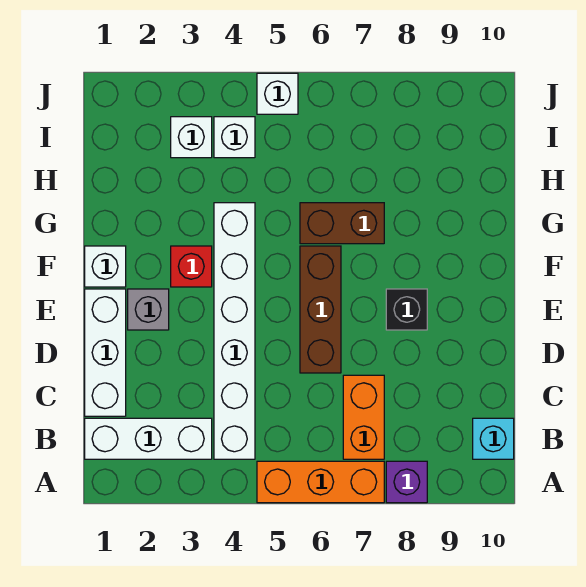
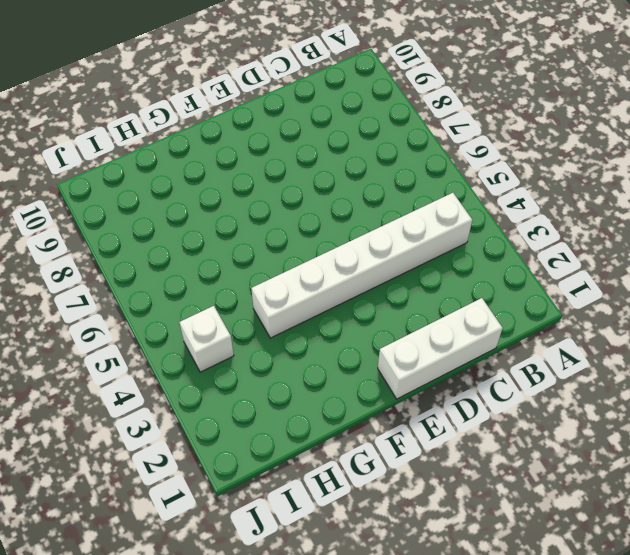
none -> orange 1x3 brick [257,461,384,503]
none -> purple 1x1 brick [386,461,427,503]
none -> white 1x3 brick [85,418,212,459]

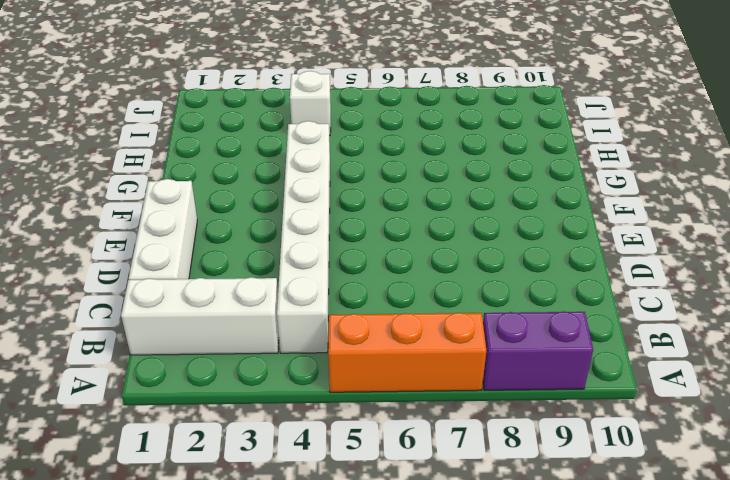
purple 1x2 brick [483,311,593,390] -> purple 1x1 brick [386,461,427,503]
none -> orange 1x2 brick [343,375,384,459]
none -> cyan 1x1 brick [473,418,514,459]
none -> brown 1x3 brick [300,246,341,373]

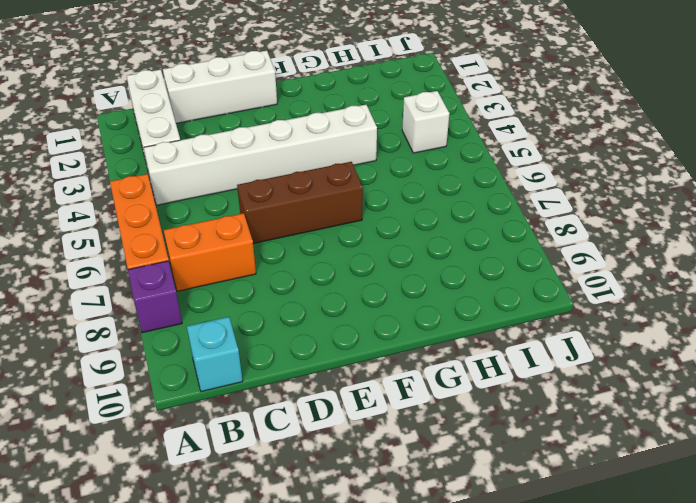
none -> grey 1x1 brick [128,289,169,330]
none -> black 1x1 brick [386,289,427,330]
none -> white 1x1 brick [85,246,126,287]

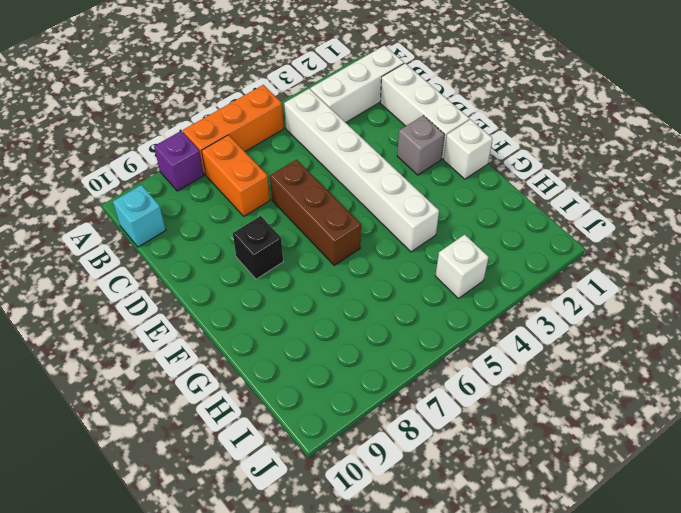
none -> red 1x1 brick [171,246,212,287]
none -> brown 1x2 brick [300,203,384,244]
none -> white 1x1 brick [171,117,212,158]

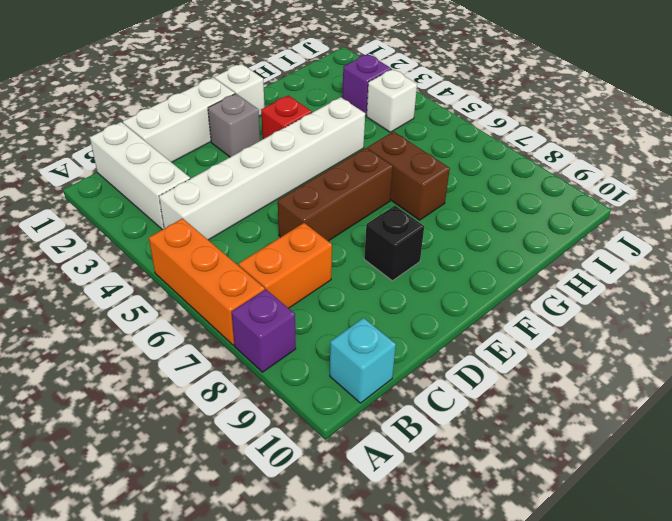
purple 1x1 brick [342,54,391,116] -> white 1x1 brick [171,117,212,158]
none -> white 1x1 brick [257,73,298,114]

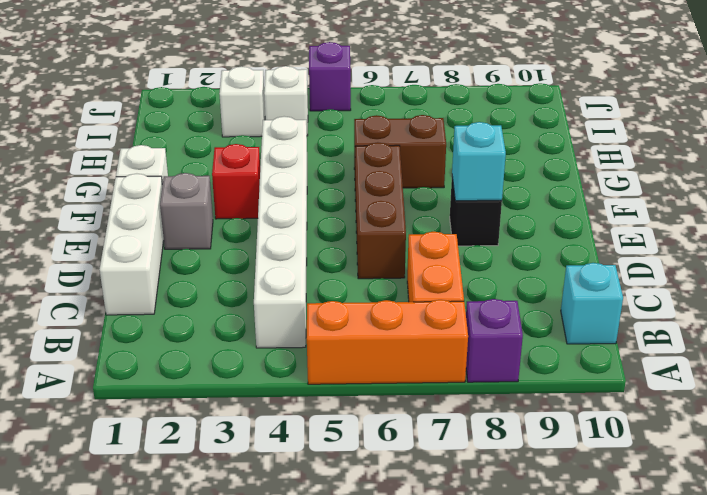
cyan 1x1 brick [452,122,506,201] -> none
purple 1x1 brick [309,42,351,111] -> white 1x1 brick [257,73,298,114]
none -> white 1x3 brick [85,418,212,459]

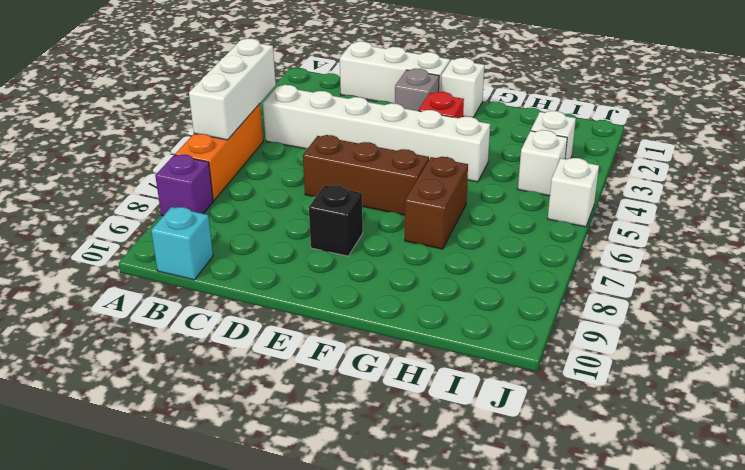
white 1x3 brick [189,39,276,140] -> white 1x3 brick moved to [85,418,212,459]
none -> orange 1x2 brick [343,375,384,459]

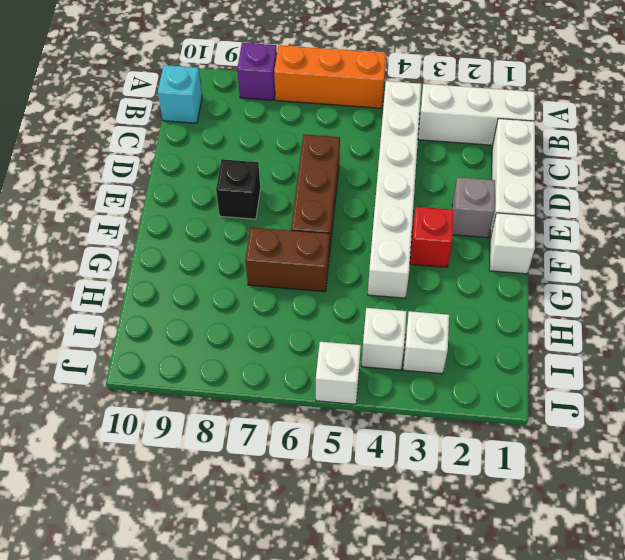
none -> orange 1x2 brick [343,375,384,459]

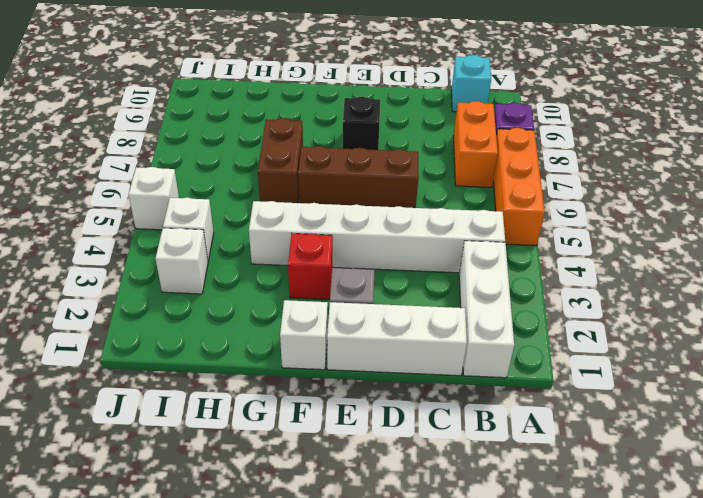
orange 1x2 brick [453,101,498,187] -> orange 1x2 brick turned to [343,375,384,459]

